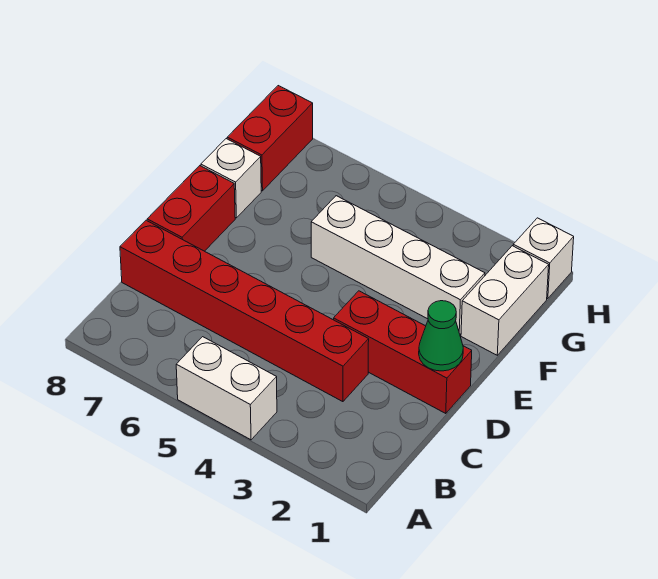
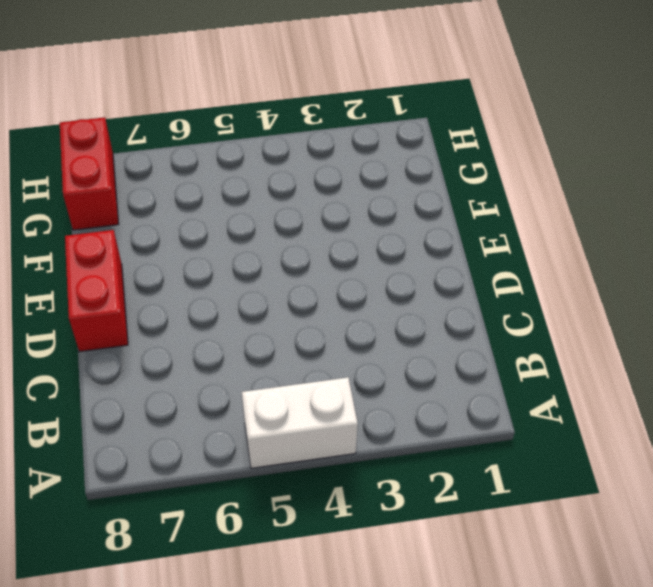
none -> red 1x6 brick [120,220,369,402]
none -> red 1x3 brick [334,291,472,414]

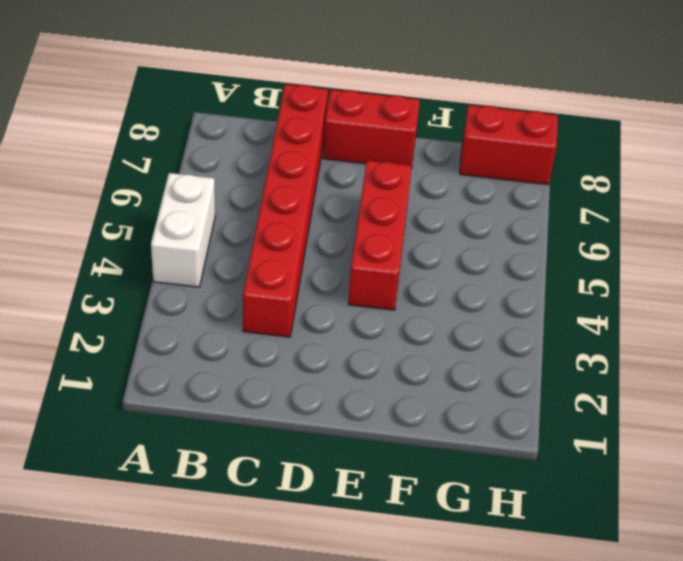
red 1x3 brick [348,160,412,310] -> red 1x3 brick moved to [334,291,472,414]
none -> white 1x2 brick [461,246,549,355]
none -> white 1x4 brick [311,196,485,334]

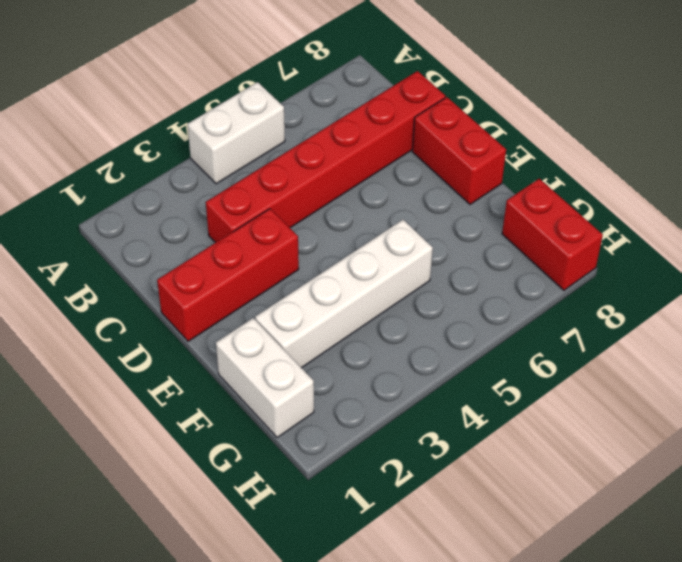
none -> white 1x1 brick [201,139,261,218]
none -> white 1x1 brick [513,218,574,299]

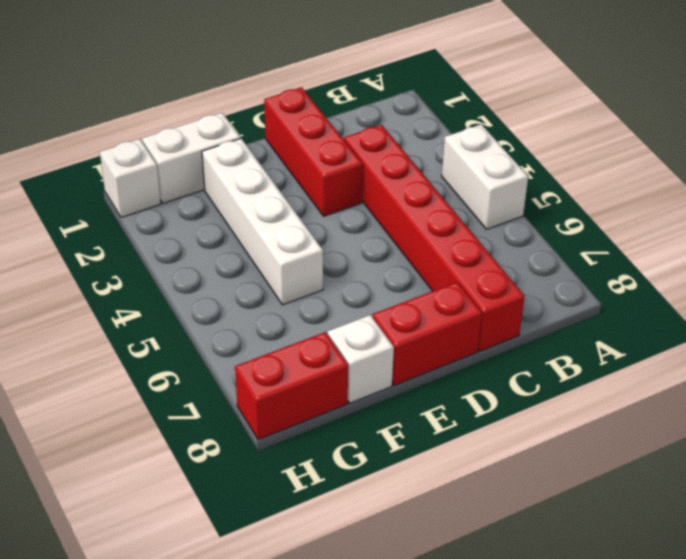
none -> green 1x1 cone [419,301,463,371]

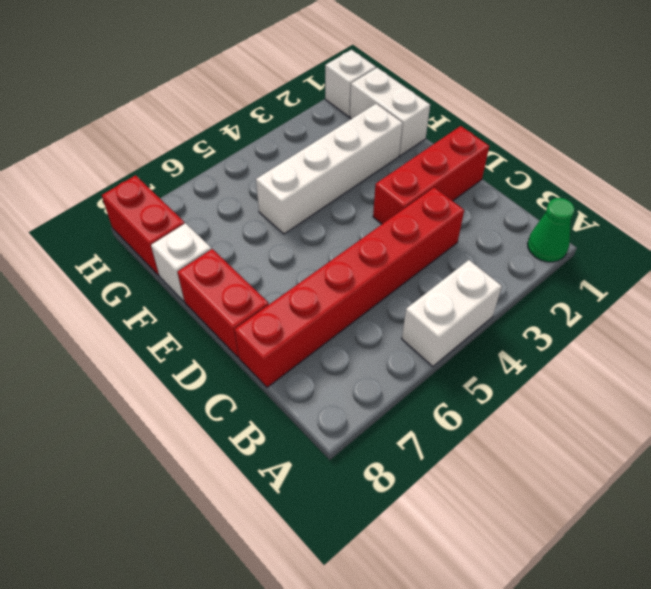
green 1x1 cone [527,198,575,262] -> green 1x1 cone moved to [419,301,463,371]

